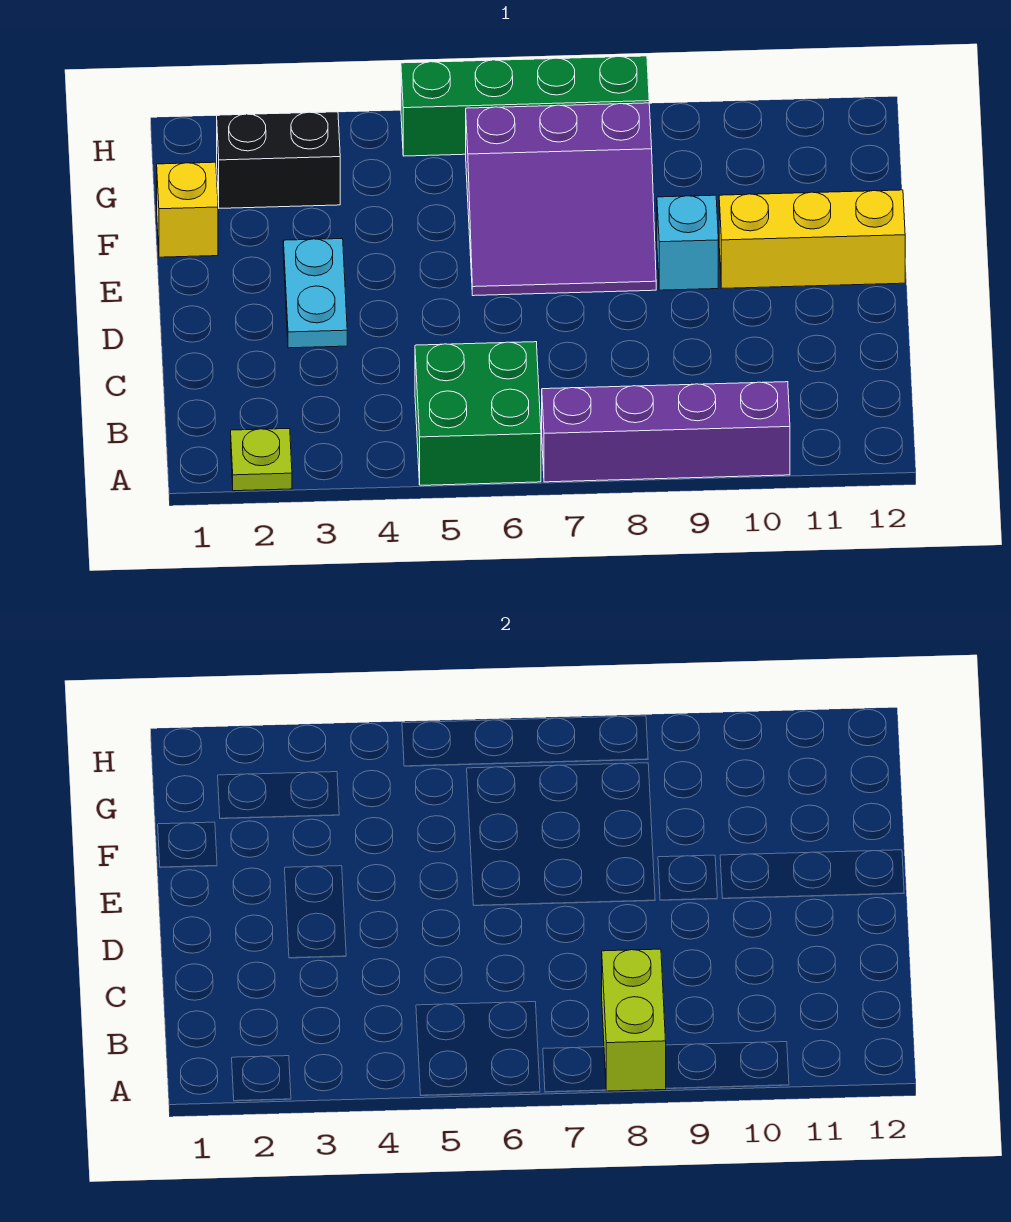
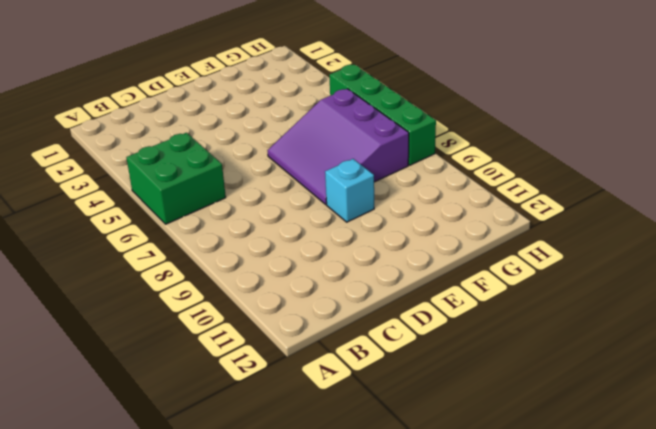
none -> lime 1x1 plate [231,429,292,491]
none -> purple 1x4 brick [542,382,790,482]

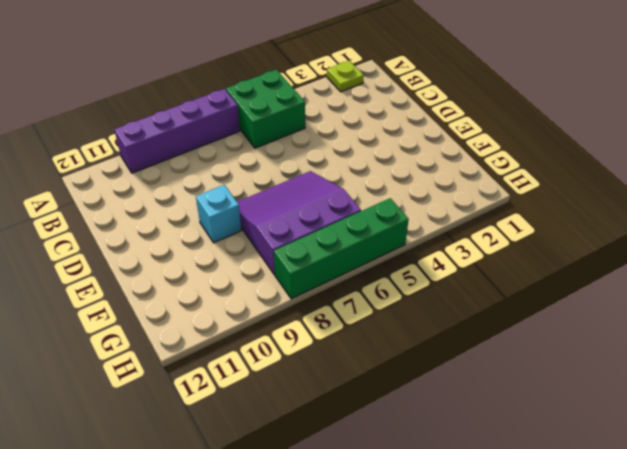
none -> cyan 1x2 plate [283,239,347,348]
none -> yellow 1x3 brick [719,190,905,288]

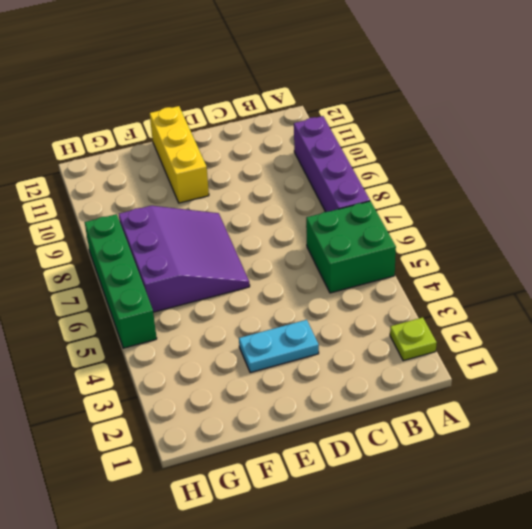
none -> cyan 1x1 brick [657,195,718,290]
none -> yellow 1x1 brick [157,162,218,257]

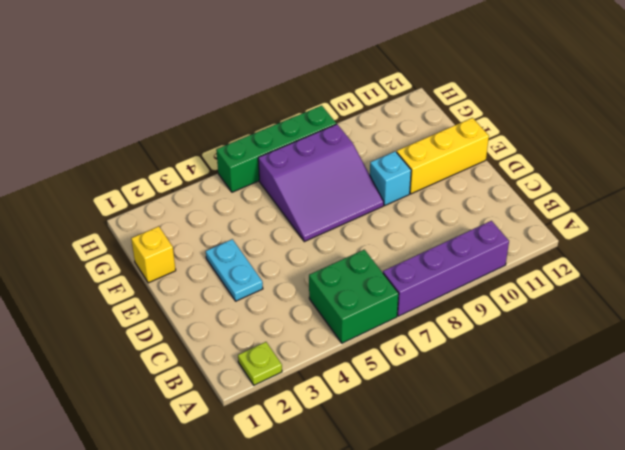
none -> black 1x2 brick [217,112,340,208]
none -> lime 1x2 brick [602,949,666,1091]

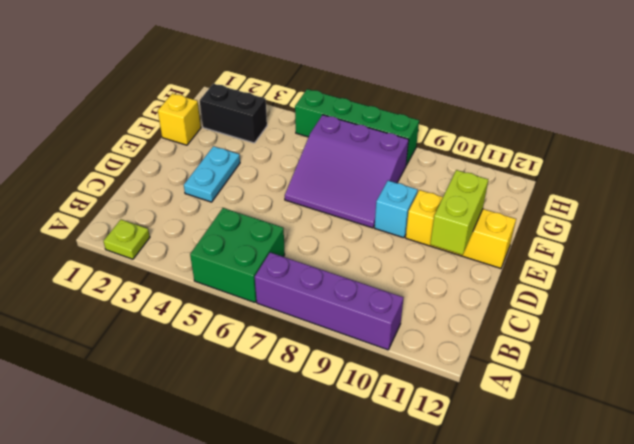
lime 1x2 brick [430,170,488,255] -> lime 1x2 brick moved to [602,949,666,1091]

